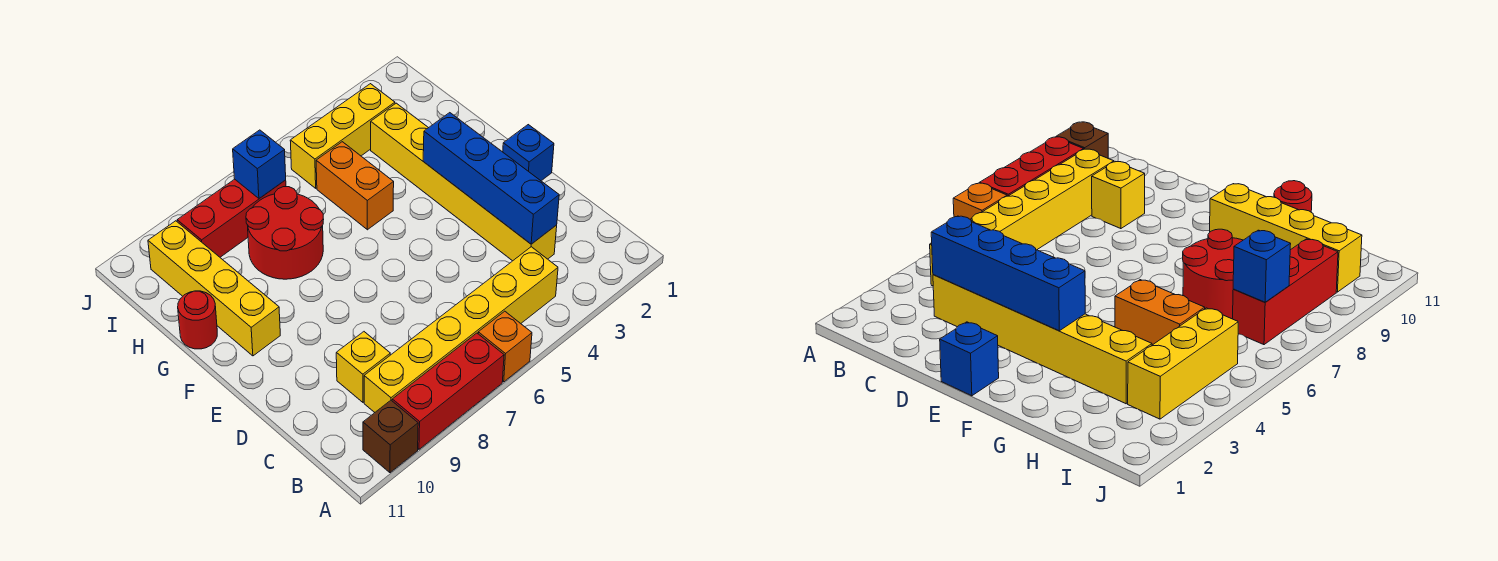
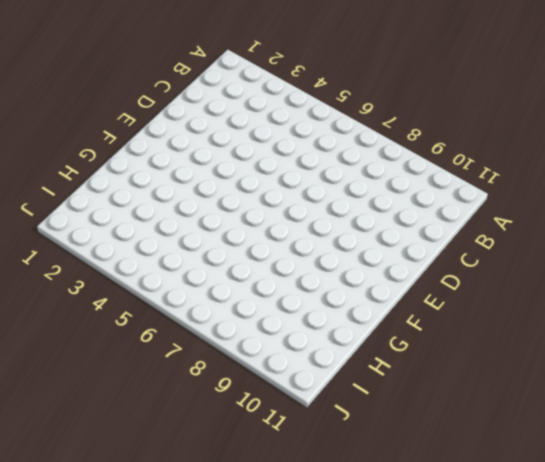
none -> orange 1x1 brick [478,311,532,382]
none -> red 1x3 brick [392,333,504,449]
none -> brown 1x1 brick [363,400,418,473]

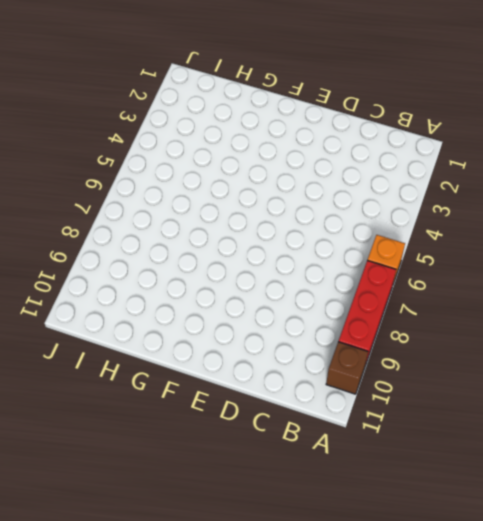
none -> yellow 1x6 brick [364,247,558,412]
none -> yellow 1x6 brick [371,103,557,261]
none -> yellow 1x1 brick [336,332,390,402]

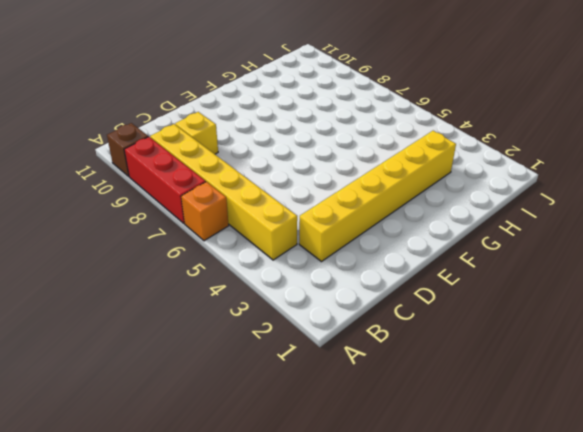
none -> blue 1x1 brick [503,125,554,181]
none -> yellow 1x4 brick [148,221,280,356]
none -> orange 1x2 brick [316,142,394,230]

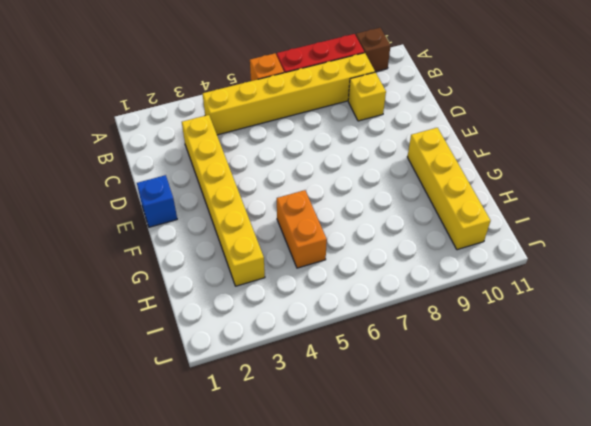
none -> red 2x2 round brick [246,187,324,279]
none -> red 1x1 round brick [178,291,217,349]
none -> yellow 1x3 brick [290,84,395,188]

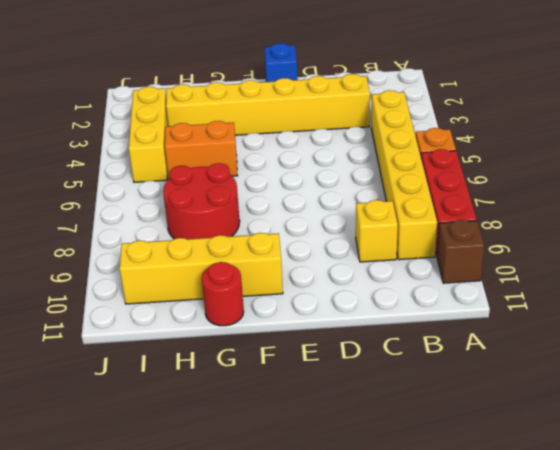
none -> red 1x3 brick [177,179,286,257]
none -> blue 1x4 brick [423,113,559,244]
none -> blue 1x1 brick [233,130,286,199]

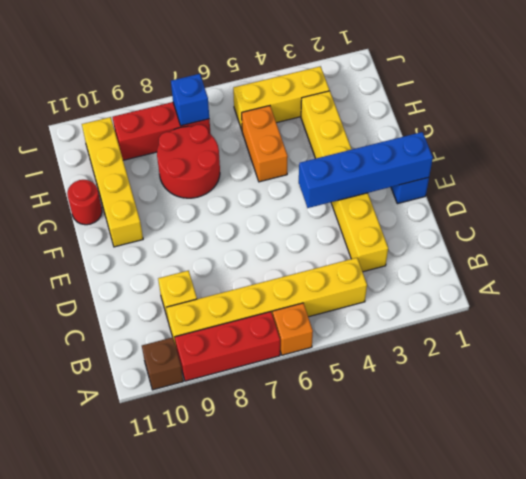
blue 1x4 brick [299,132,433,208] -> blue 1x4 brick turned to [423,113,559,244]

